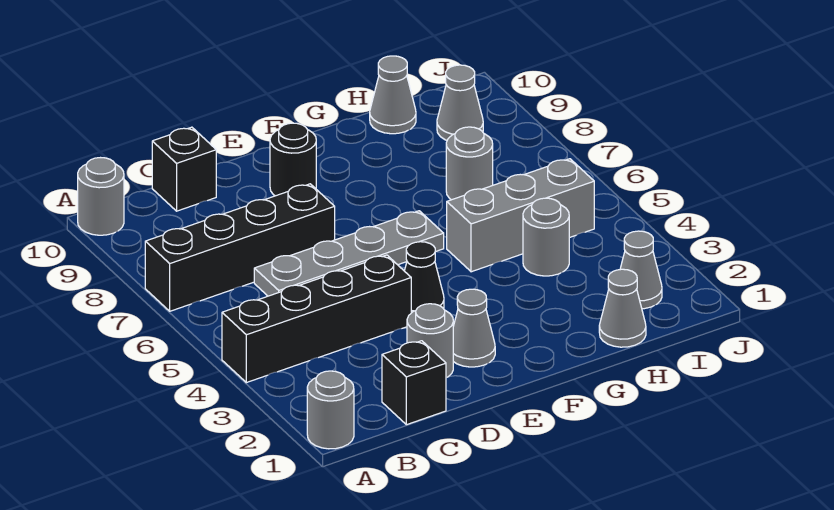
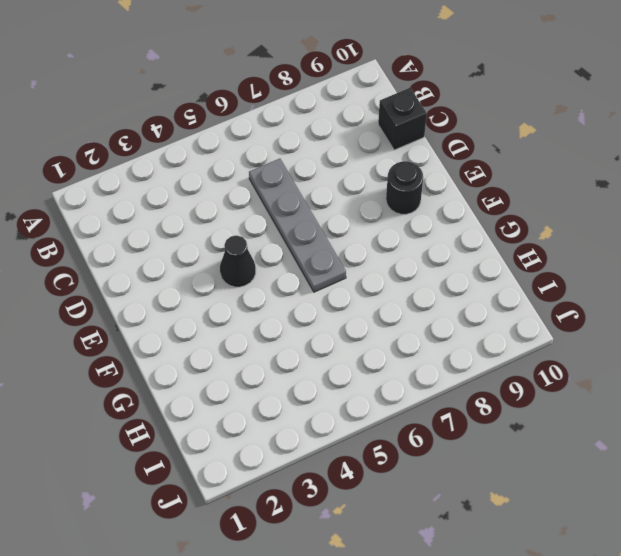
none -> grey 1x1 round brick [307,371,354,449]
none -> black 1x4 brick [222,255,411,383]
none -> black 1x4 brick [145,184,335,311]

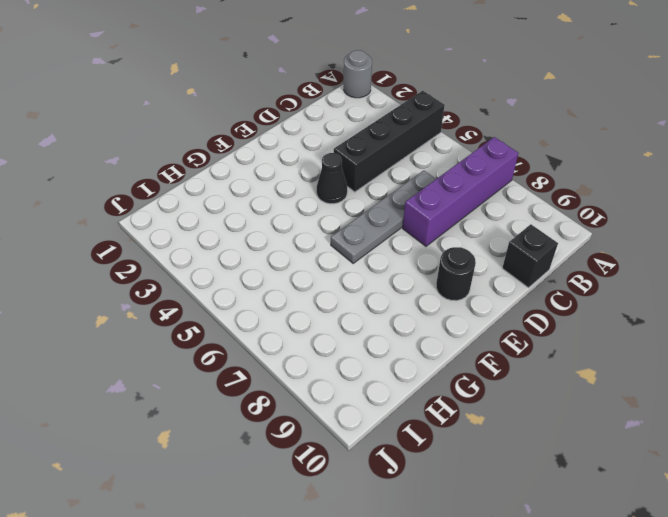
purple 1x4 brick [403,137,518,246] -> black 1x4 brick [145,184,335,311]
none -> grey 1x1 round brick [78,158,124,235]
none -> black 1x1 brick [382,341,446,425]
none -> grey 1x1 round brick [407,304,453,378]

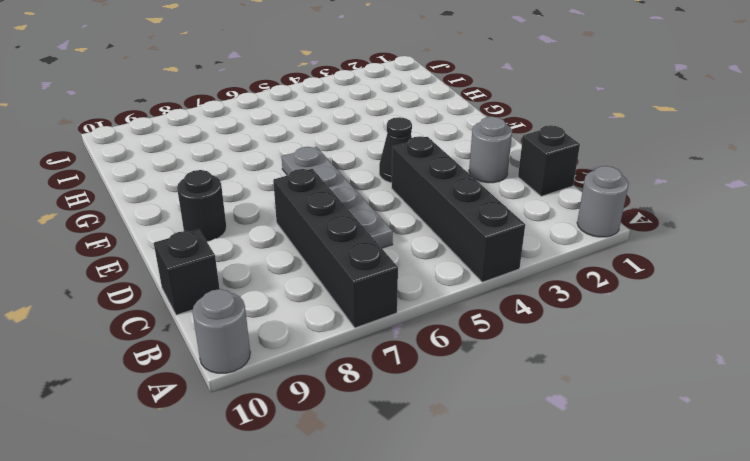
none -> grey 1x1 cone [453,289,495,367]
none -> grey 1x3 brick [447,159,594,272]
none -> grey 1x1 cone [599,269,646,347]

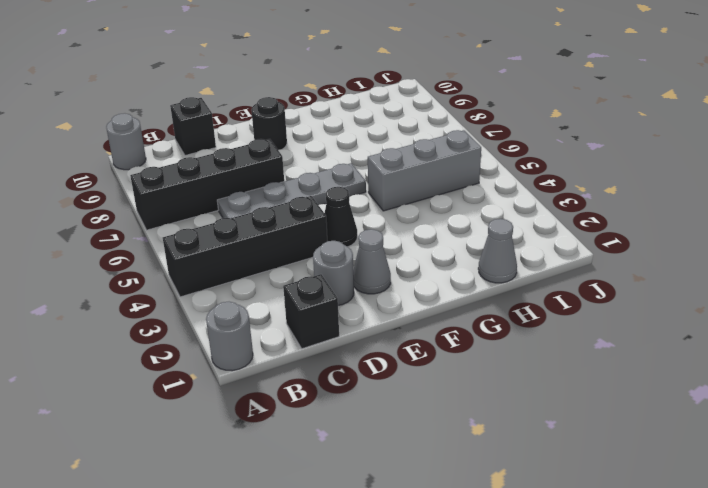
none -> grey 1x1 round brick [523,198,569,276]
none -> grey 1x1 round brick [446,127,493,200]
none -> grey 1x1 cone [370,56,416,134]

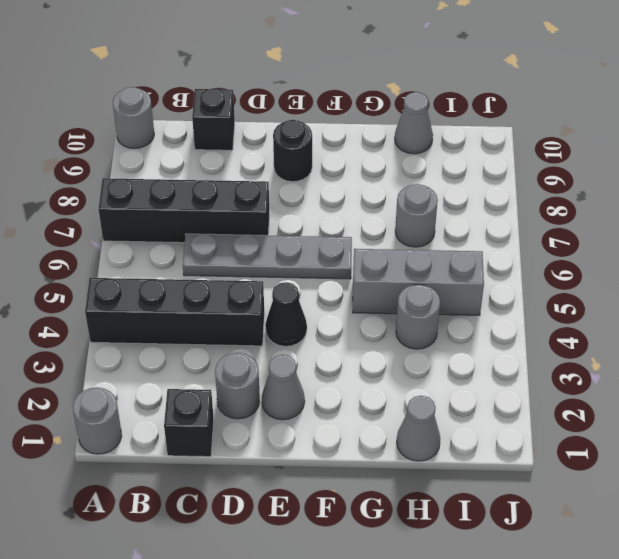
none -> grey 1x1 cone [620,231,662,309]
none -> grey 1x1 cone [437,65,483,140]

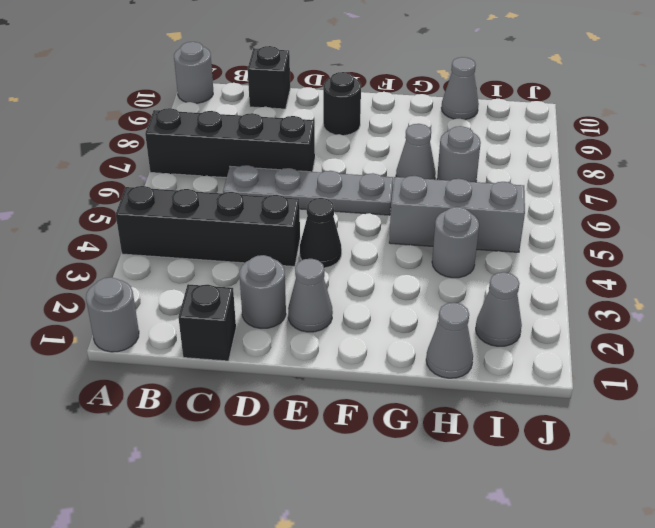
grey 1x1 cone [396,124,436,180] -> grey 1x1 cone moved to [437,65,483,140]

